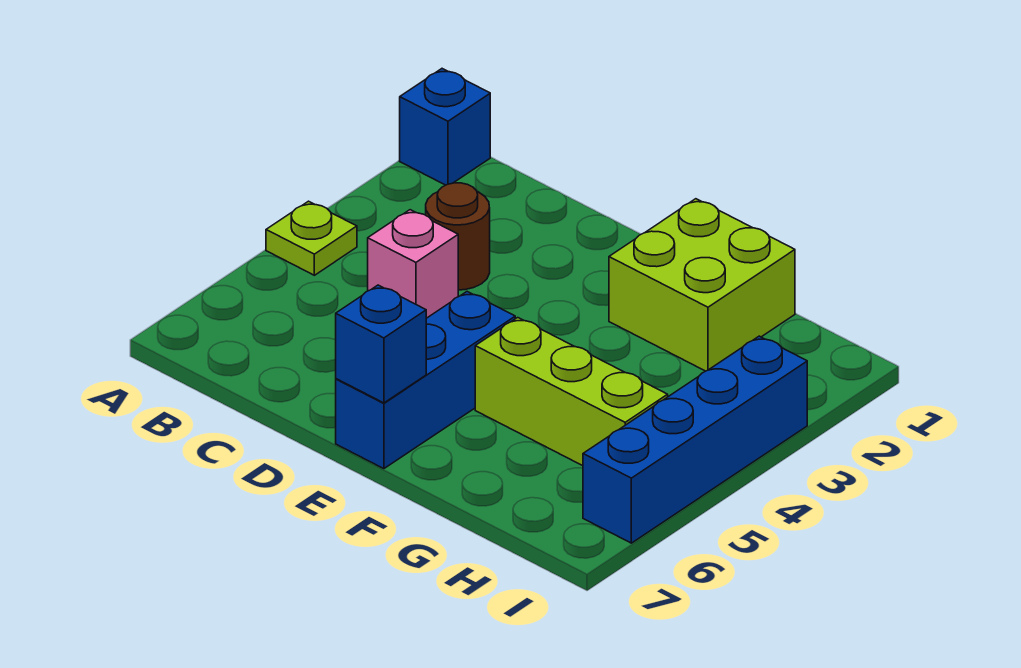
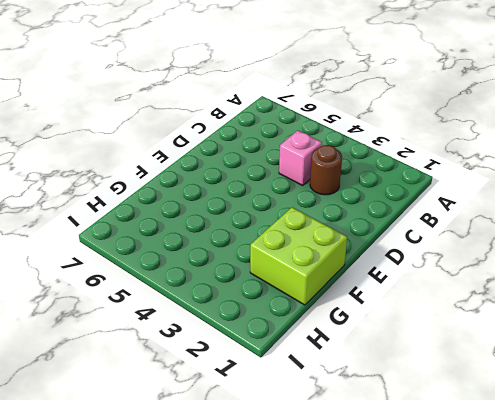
none -> blue 1x1 brick [400,69,490,185]
none -> lime 1x1 plate [266,201,357,275]

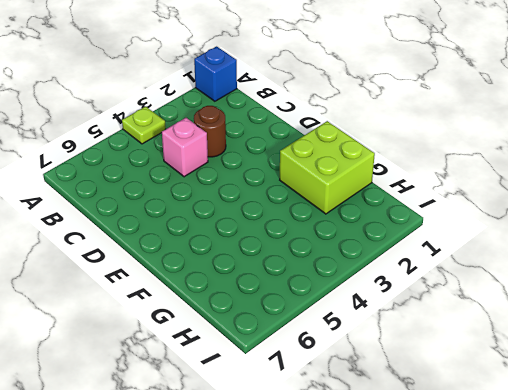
none -> blue 1x3 brick [336,292,515,469]
none -> lime 1x3 brick [475,318,668,466]

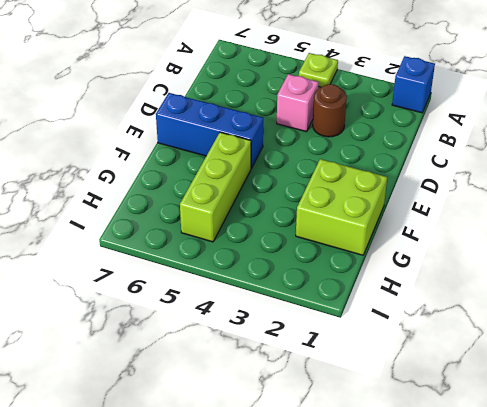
none -> blue 1x4 brick [583,336,807,543]
none -> blue 1x1 brick [336,285,426,403]

